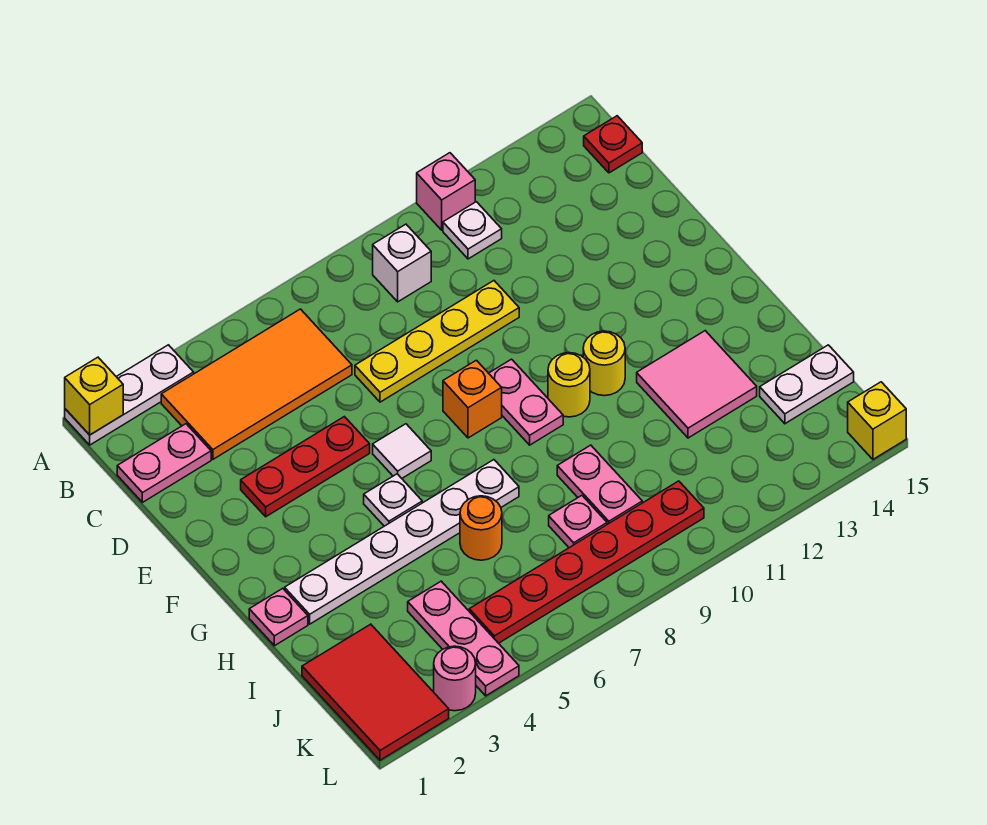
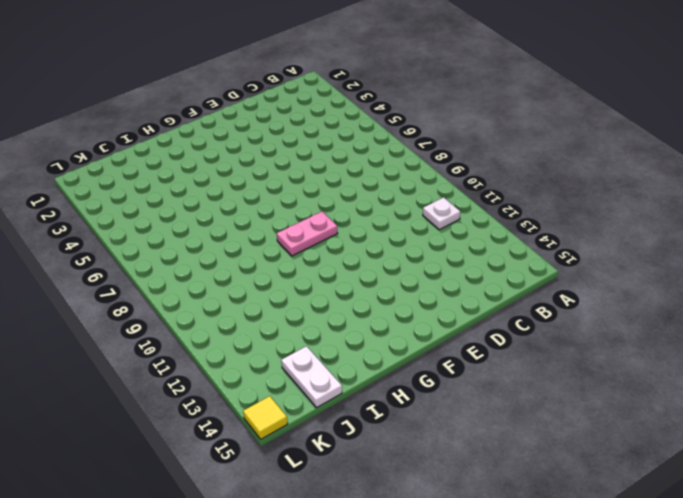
yellow 1x1 tile [243,396,288,439] -> yellow 1x1 brick [848,382,906,459]
none -> white 1x3 plate [65,345,194,445]
none -> pink 1x1 brick [417,153,475,230]
none -> orange 2x4 tile [161,309,352,459]

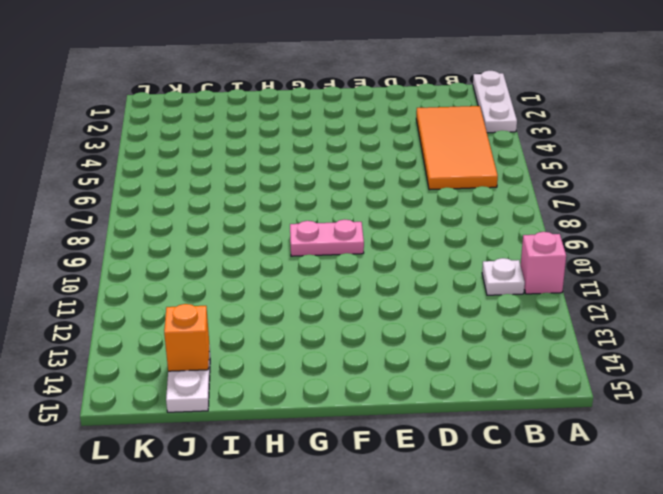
orange 1x1 brick [164,304,209,371] -> orange 1x1 brick moved to [443,360,502,438]
none -> white 1x1 brick [373,224,431,302]
none -> red 1x1 plate [584,116,642,173]
none -> pink 1x2 plate [117,424,211,502]

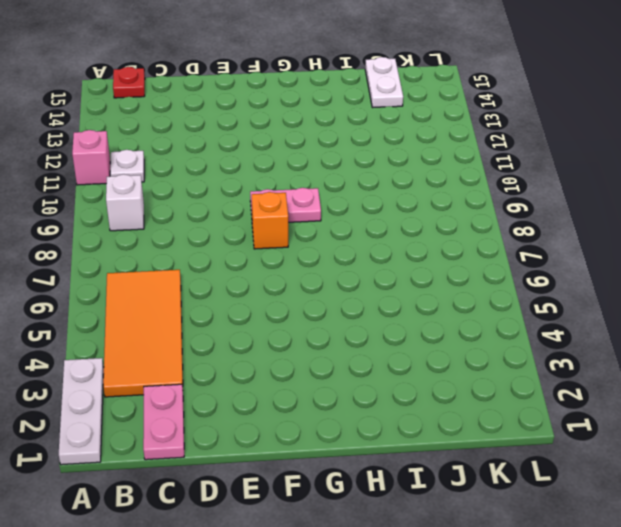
none -> yellow 1x4 plate [355,281,519,402]
none -> red 1x3 plate [241,417,370,517]
none -> white 1x1 tile [373,424,431,478]

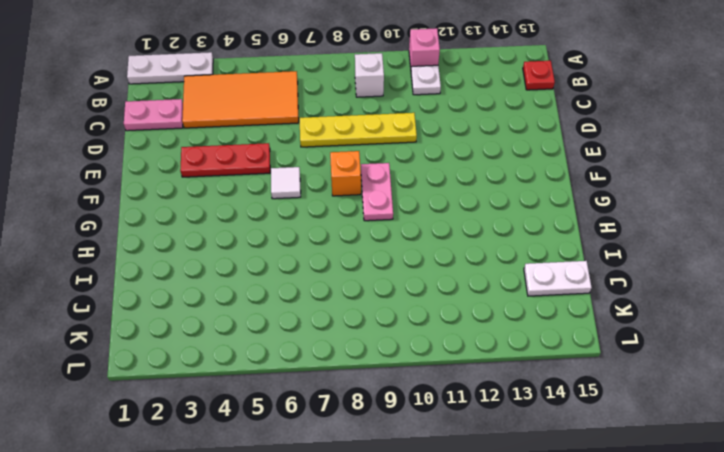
none -> white 1x1 plate [364,474,422,526]
none -> yellow 1x1 round brick [548,353,590,417]
none -> yellow 1x1 round brick [583,331,625,396]

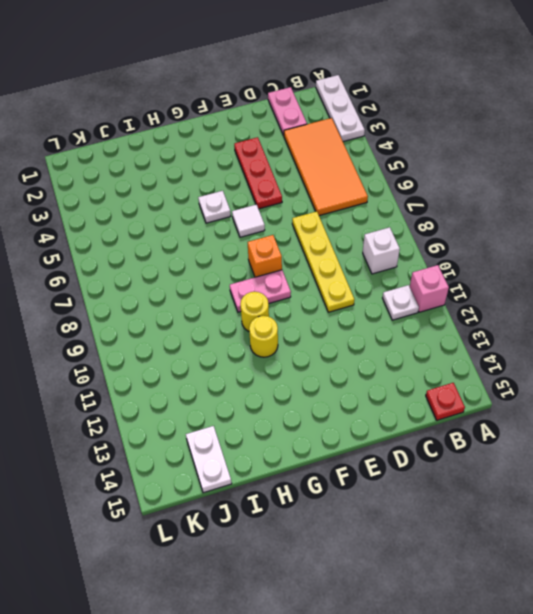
none -> pink 1x1 plate [249,588,308,646]
none -> white 1x6 plate [285,460,519,624]
none -> pink 2x2 tile [637,331,757,438]

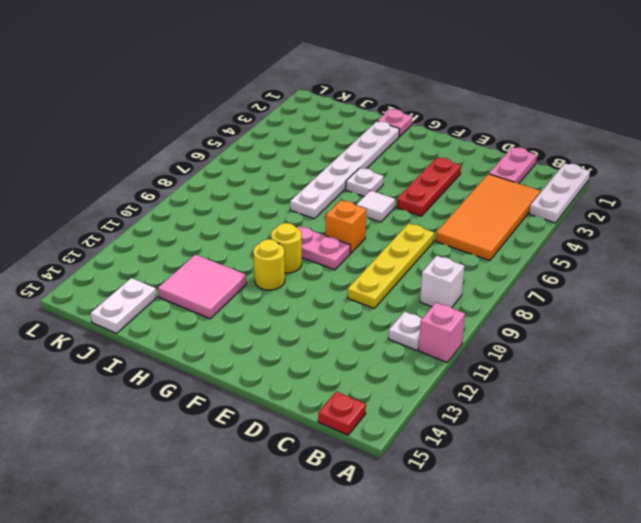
none -> orange 1x1 round brick [460,496,502,560]
none -> pink 1x2 plate [557,445,642,524]
none -> red 2x3 tile [302,624,449,760]

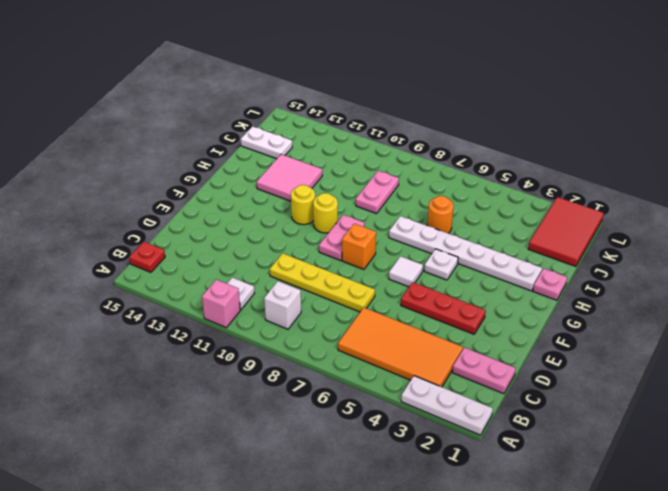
none -> pink 1x3 plate [408,581,519,696]
none -> pink 1x1 plate [549,496,607,548]
none -> red 1x6 plate [469,481,704,643]

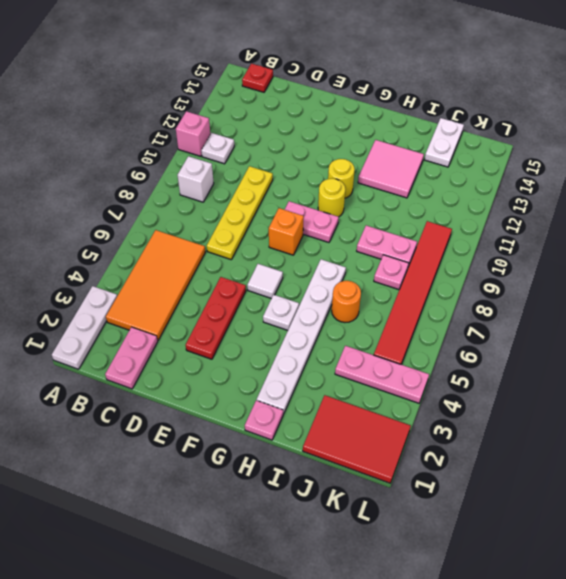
red 1x6 tile [374,221,452,364] -> red 1x6 plate [469,481,704,643]
none -> pink 1x1 round brick [434,646,476,711]
none -> yellow 1x1 brick [848,382,906,459]
none -> yellow 1x1 brick [65,357,123,435]

